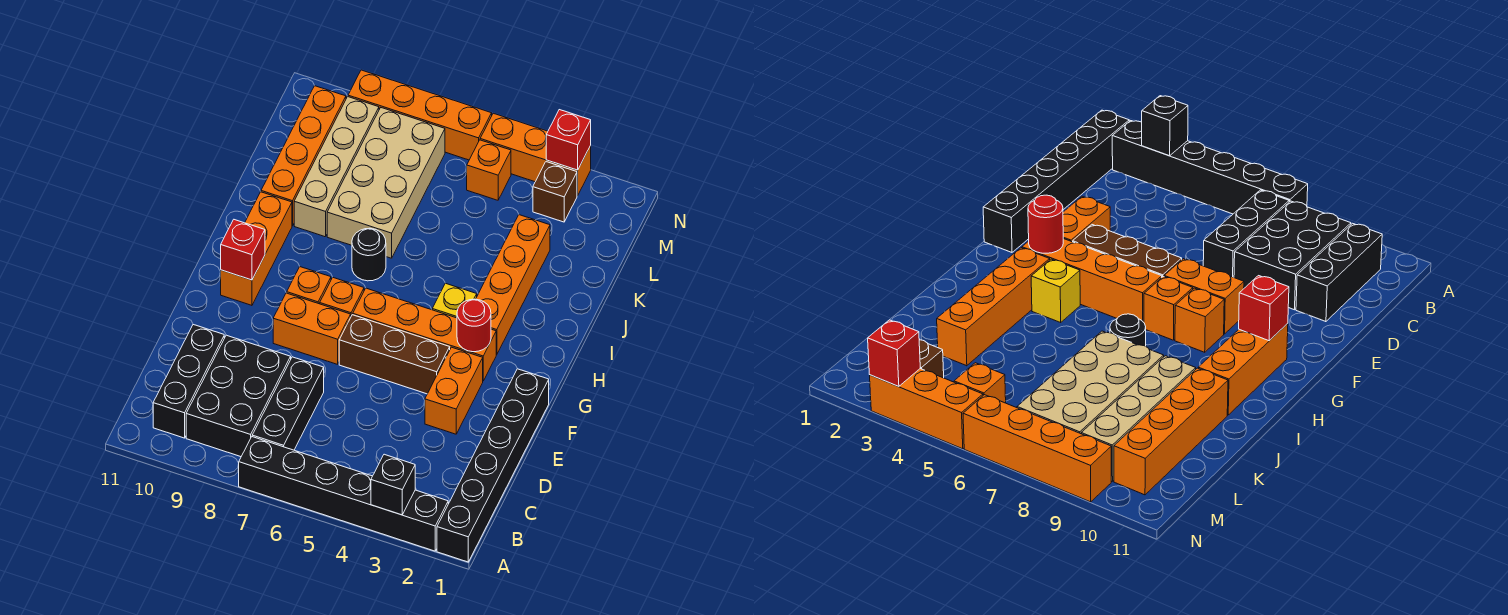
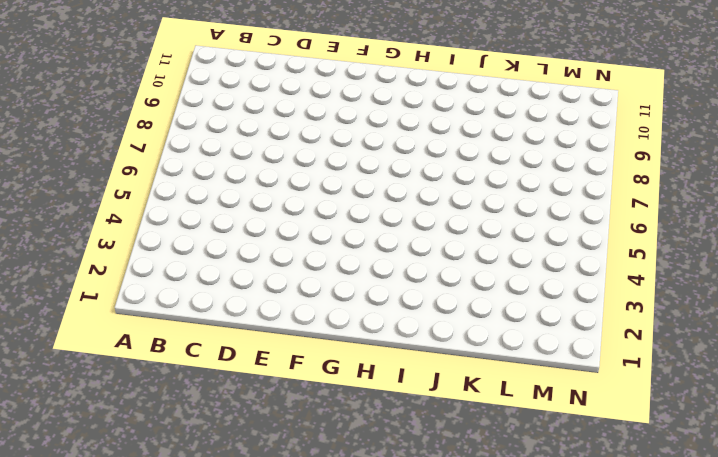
none -> black 1x6 brick [437,369,549,562]
none -> black 1x6 brick [239,437,448,551]
none -> black 1x3 brick [252,357,324,450]

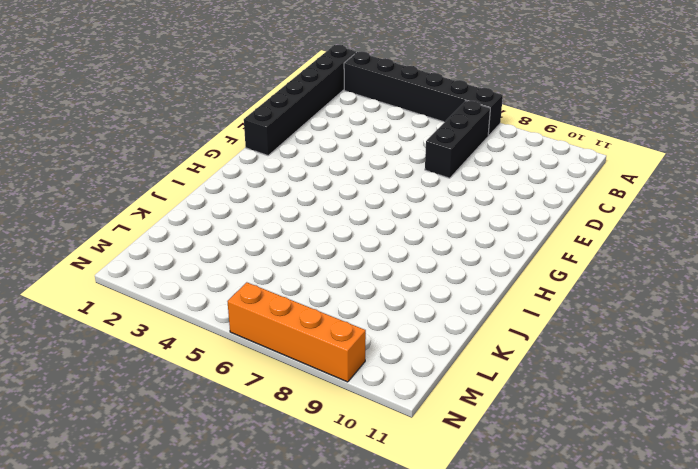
none -> black 2x3 brick [186,335,291,457]
none -> black 1x3 brick [153,325,224,438]
none -> orange 1x2 brick [425,347,483,434]

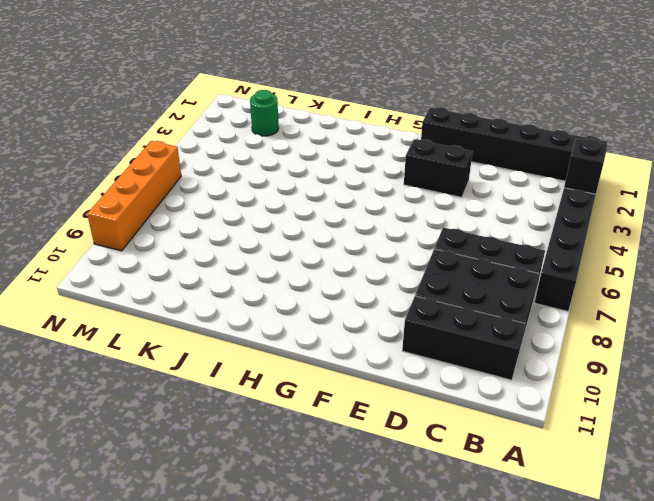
black 1x2 brick [404,139,473,197] -> orange 1x2 brick [425,347,483,434]
green 1x1 round brick [250,90,279,136] -> none
none -> brown 1x3 brick [339,315,450,394]
none -> orange 1x2 brick [273,293,351,364]
none -> orange 1x4 brick [353,288,496,381]

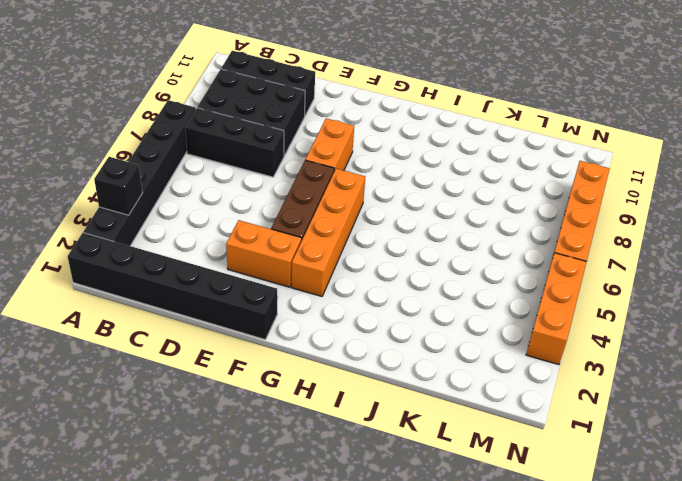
none -> orange 1x1 brick [320,278,364,316]
none -> orange 1x1 brick [287,267,331,304]
none -> orange 1x3 brick [221,192,292,305]

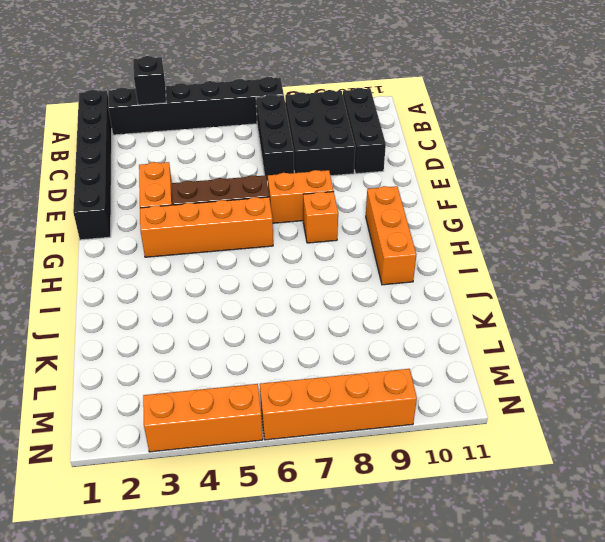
none -> orange 1x1 brick [320,278,364,316]
none -> orange 1x4 brick [476,215,550,355]
none -> yellow 1x1 brick [432,283,477,318]

